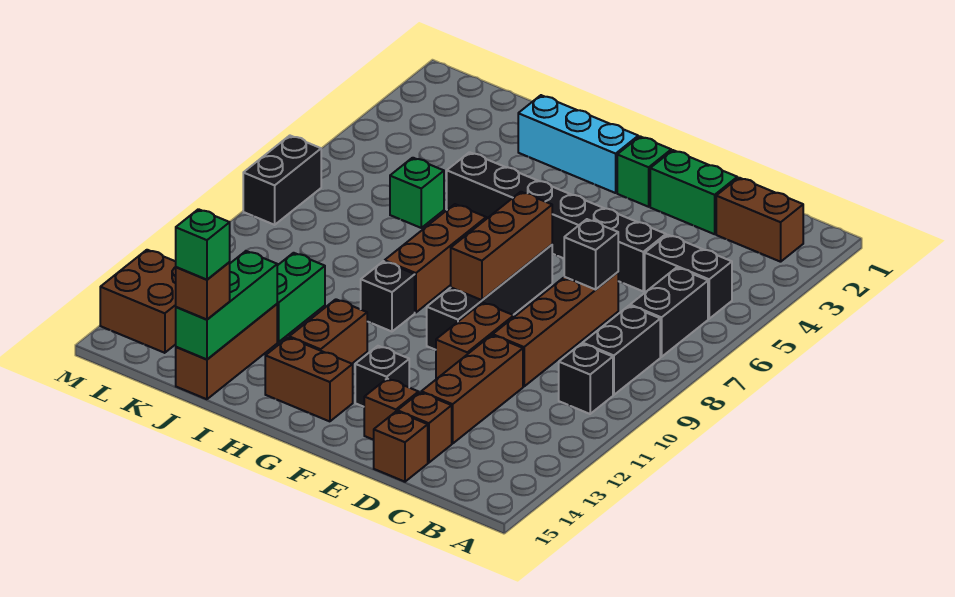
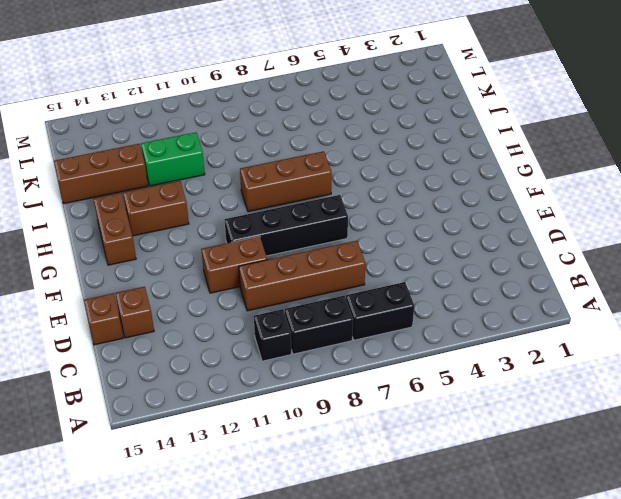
none -> brown 1x2 brick [716,178,803,262]
none -> black 1x2 brick [645,235,732,319]
none -> green 1x2 brick [650,150,737,234]
none -> black 1x6 brick [447,152,666,291]

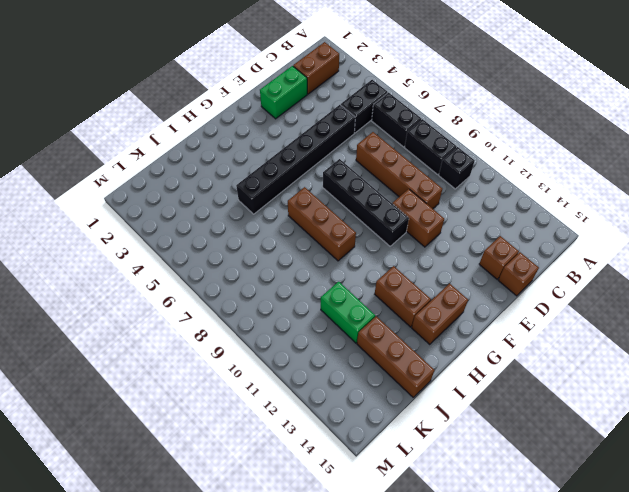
none -> brown 1x3 brick [421,335,523,444]
none -> brown 1x1 brick [364,379,419,440]
none -> green 1x1 brick [617,136,671,207]
none -> black 1x1 brick [355,346,409,407]

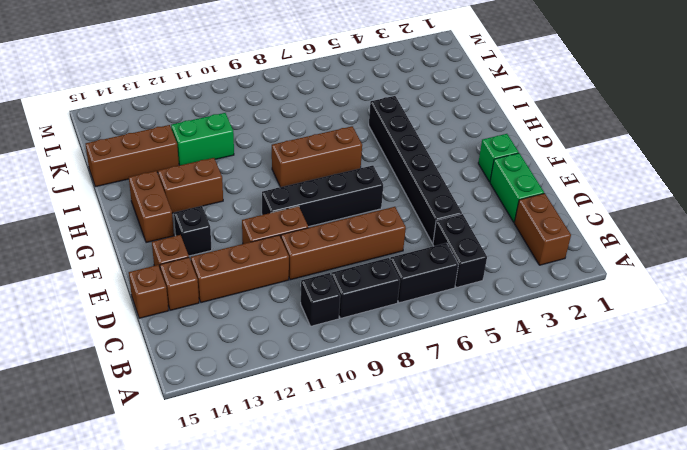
none -> cyan 1x3 brick [518,95,638,193]
none -> black 1x1 brick [361,261,415,332]
none -> green 1x1 brick [390,158,444,228]
none -> brown 2x2 brick [100,250,176,353]

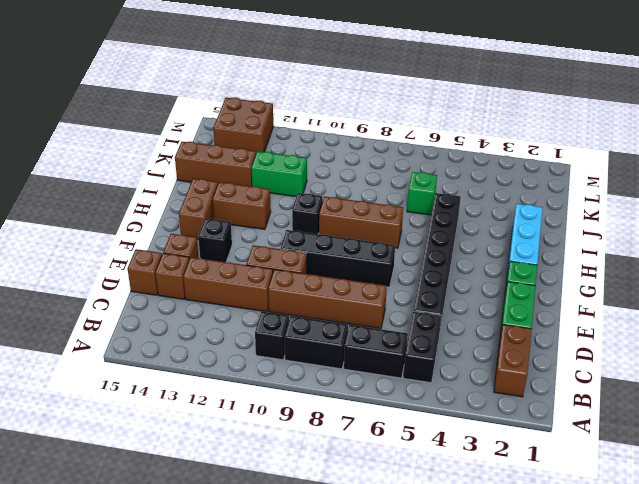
none -> black 1x2 brick [243,136,321,225]
none -> black 1x1 brick [564,219,618,290]
none -> brown 1x3 brick [451,192,552,300]
none -> green 1x3 brick [176,251,277,360]

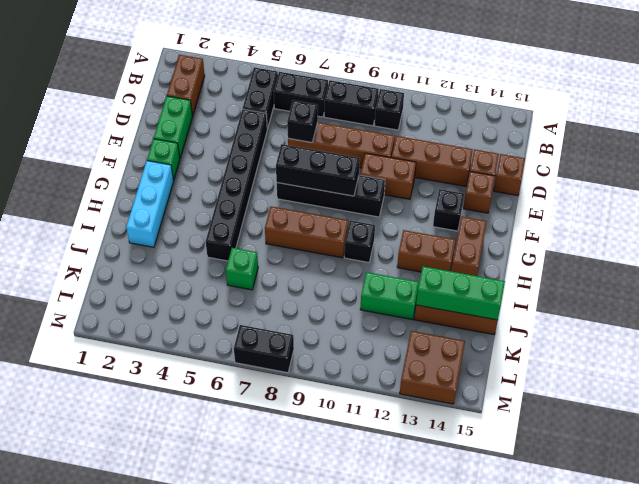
black 1x3 brick [276,144,360,196] -> brown 1x3 brick [451,192,552,300]
none -> brown 1x1 brick [176,262,230,319]
none -> green 1x1 brick [176,209,230,280]

